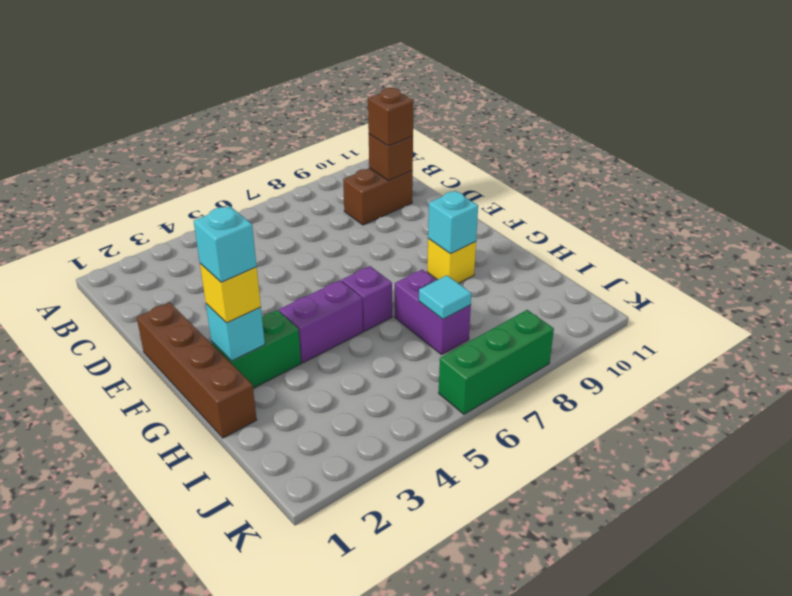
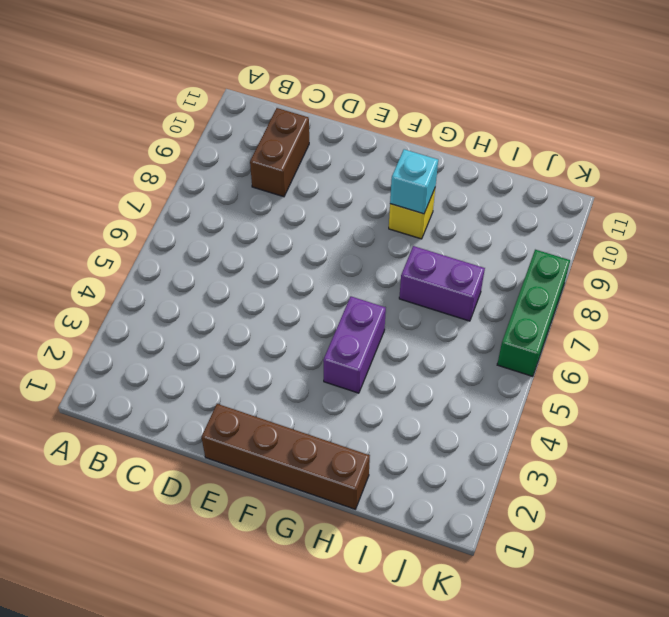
none -> green 1x2 brick [211,310,301,388]
none -> purple 1x1 brick [342,266,392,331]
none -> brown 1x1 brick [369,134,413,181]

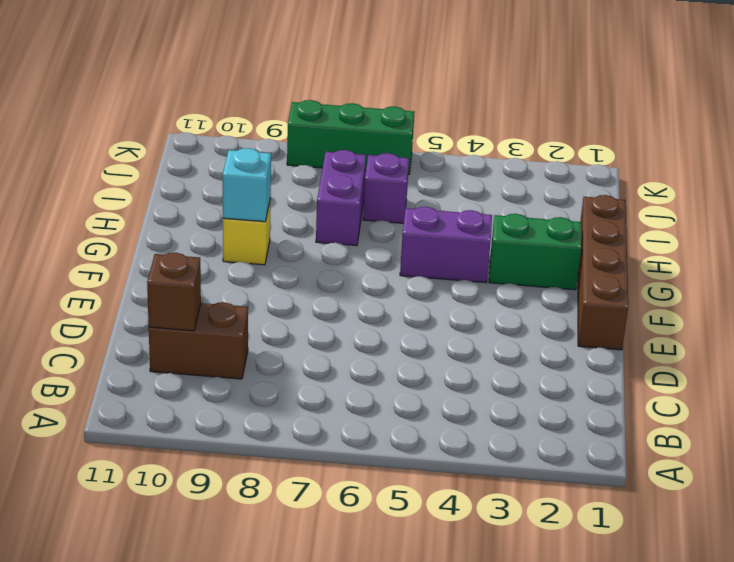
purple 1x1 brick [363,153,409,223] -> purple 1x1 brick moved to [342,266,392,331]
none -> cyan 1x1 brick [206,304,265,361]
none -> cyan 1x1 tile [419,275,471,319]
none -> brown 1x1 brick [368,88,414,146]

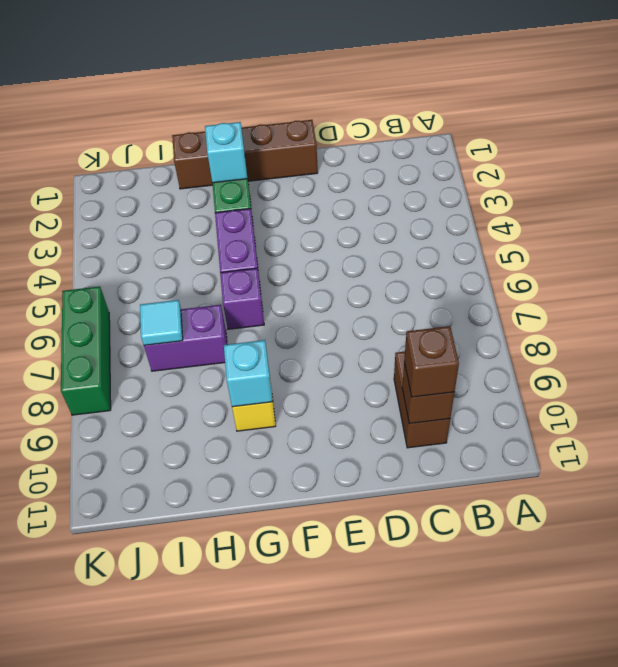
none -> yellow 1x1 brick [200,264,261,323]
none -> cyan 1x1 brick [194,206,257,282]

